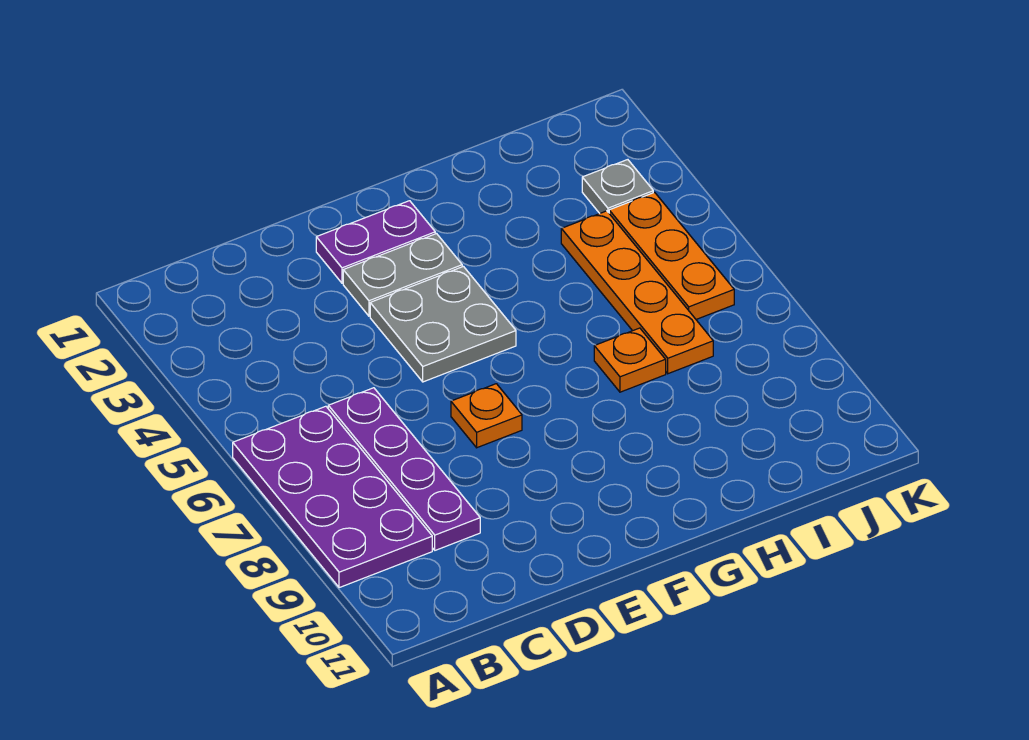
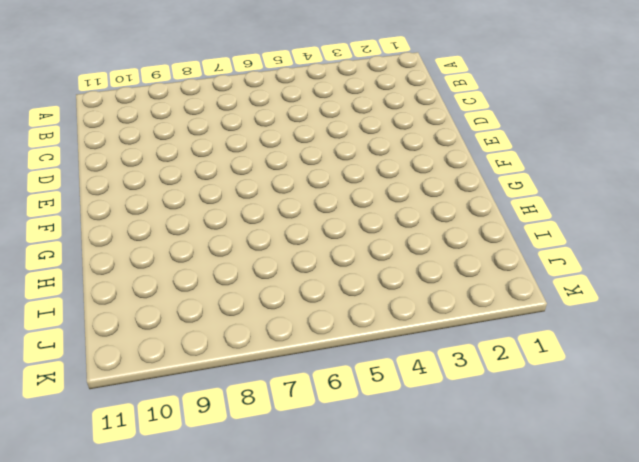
none -> purple 2x4 plate [233,406,432,588]
none -> purple 1x4 plate [328,388,480,550]

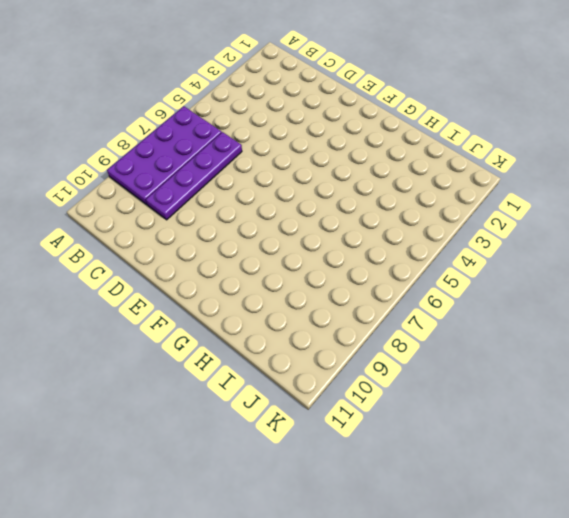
none -> purple 1x2 plate [316,201,435,283]
none -> grey 1x2 plate [343,234,462,316]

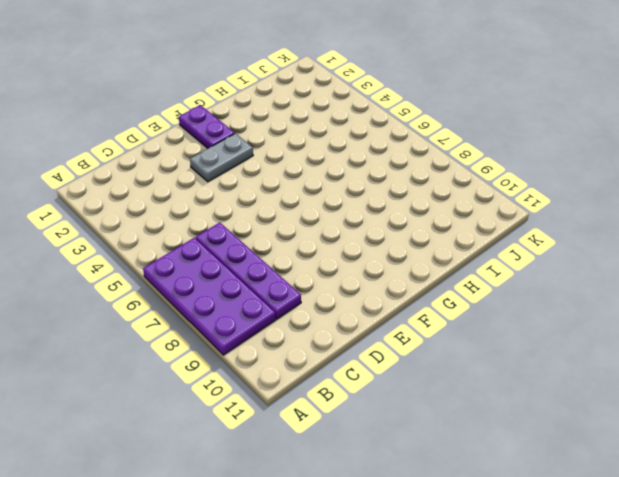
purple 1x2 plate [179,105,235,148] -> purple 1x2 plate turned to [316,201,435,283]
none -> grey 2x2 plate [370,266,516,382]
none -> orange 1x1 plate [451,384,522,448]

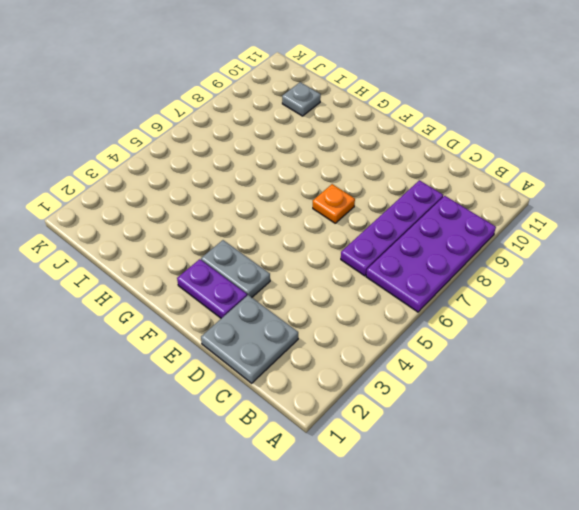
grey 2x2 plate [201,295,298,383] -> grey 2x2 plate moved to [370,266,516,382]
grey 1x1 plate [282,82,321,116] -> grey 1x1 plate moved to [582,160,653,213]
none -> orange 1x1 plate [594,328,666,392]
none -> orange 1x4 plate [561,211,713,374]

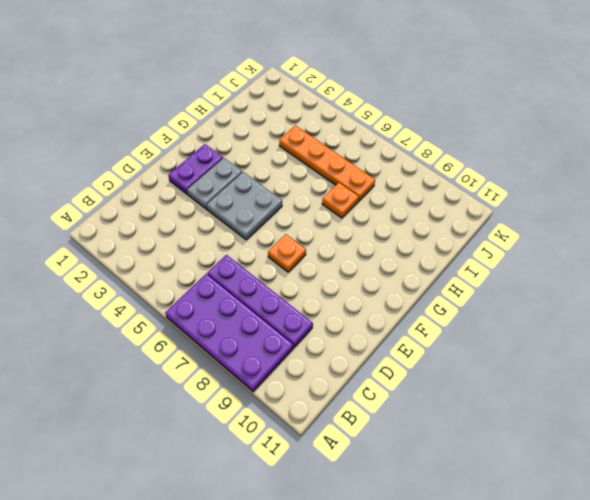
none -> grey 1x1 plate [582,160,653,213]
none -> orange 1x3 plate [609,192,734,319]

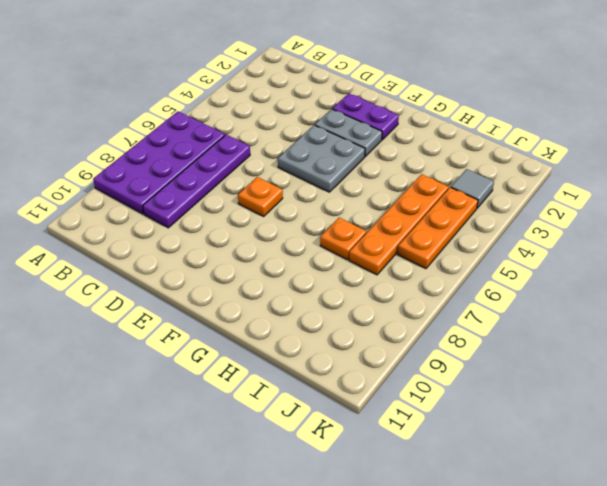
grey 1x1 tile [451,169,494,208] -> grey 1x1 plate [582,160,653,213]

